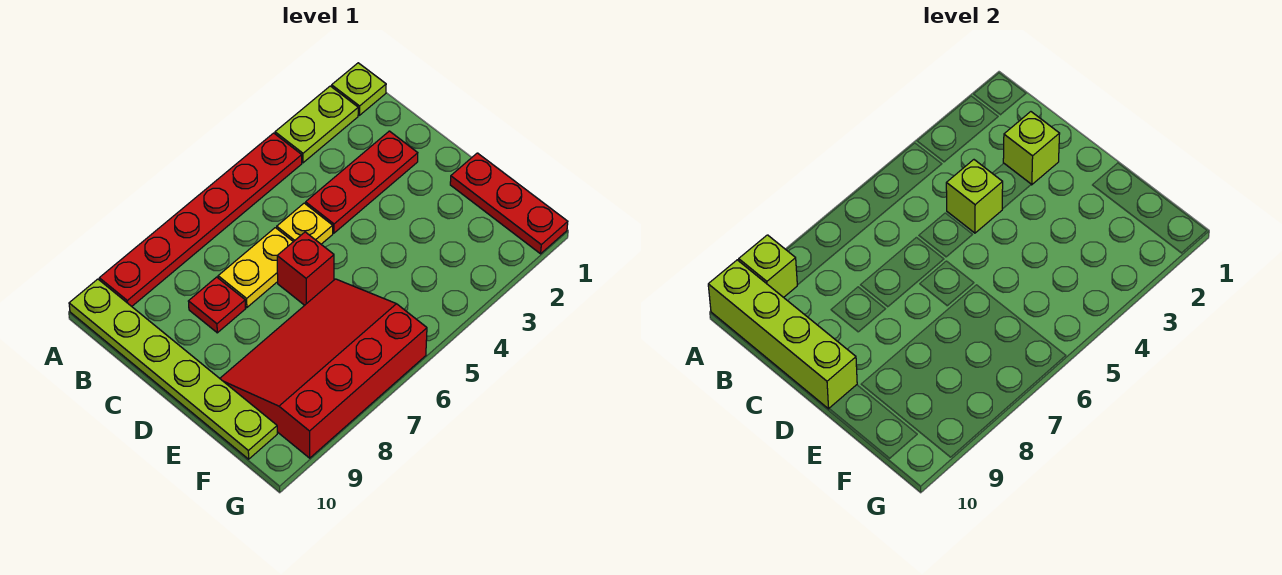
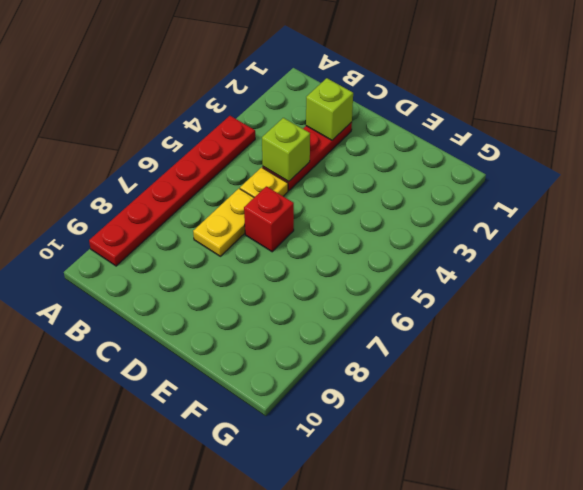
none -> lime 1x1 plate [332,63,386,115]
none -> lime 1x2 plate [275,86,358,163]
none -> lime 1x6 plate [69,279,277,459]

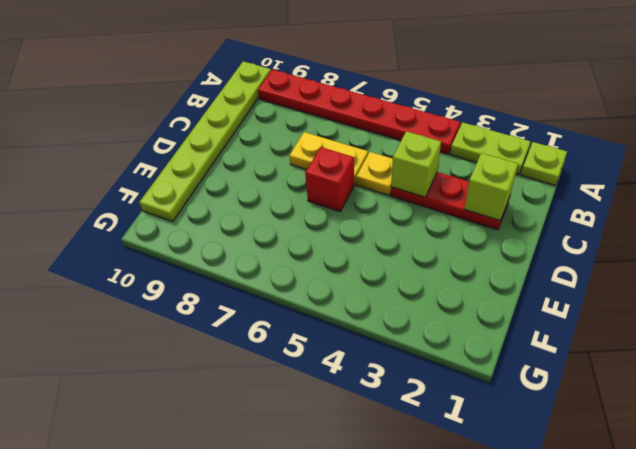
none -> red 1x1 plate [188,277,245,333]
none -> red 1x3 plate [450,153,568,254]
none -> red 3x4 slope [220,279,427,458]

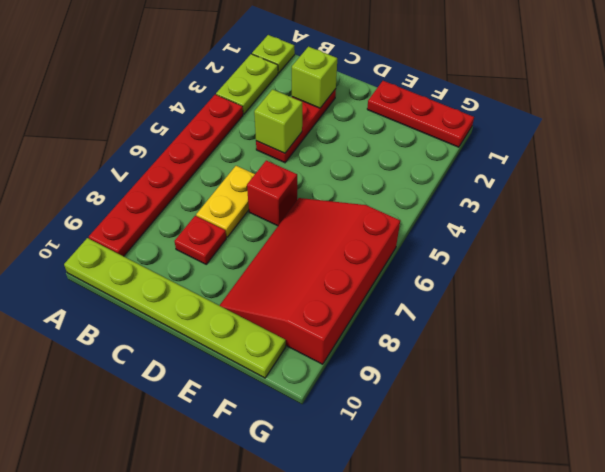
none -> yellow 1x1 plate [277,203,333,244]
none -> lime 1x1 brick [739,235,797,297]
none -> lime 1x4 brick [708,260,857,409]

